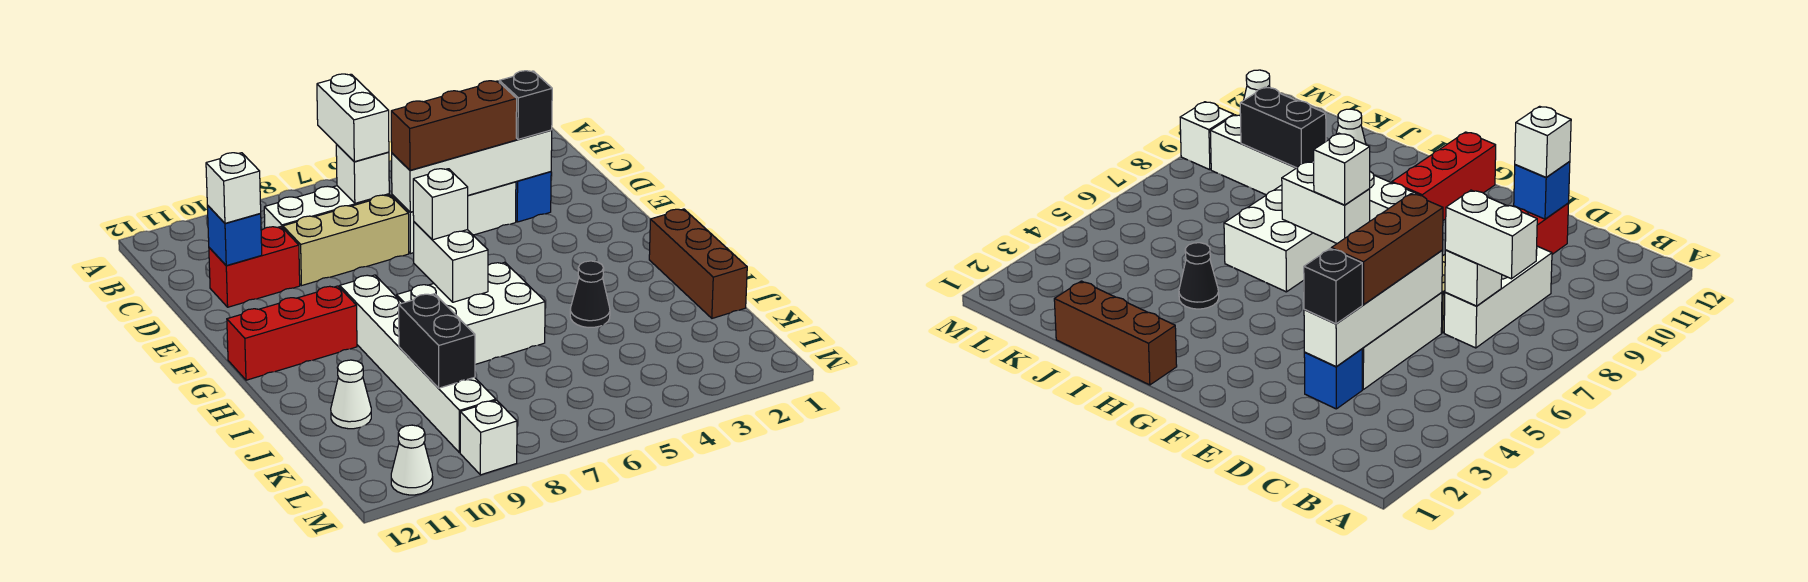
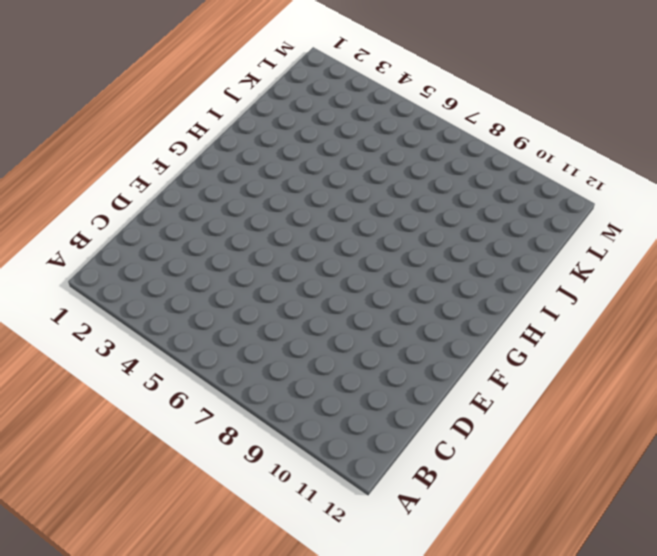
none -> white 1x3 brick [264,186,389,228]
none -> blue 1x1 brick [516,172,551,222]
none -> white 1x3 brick [392,182,516,254]

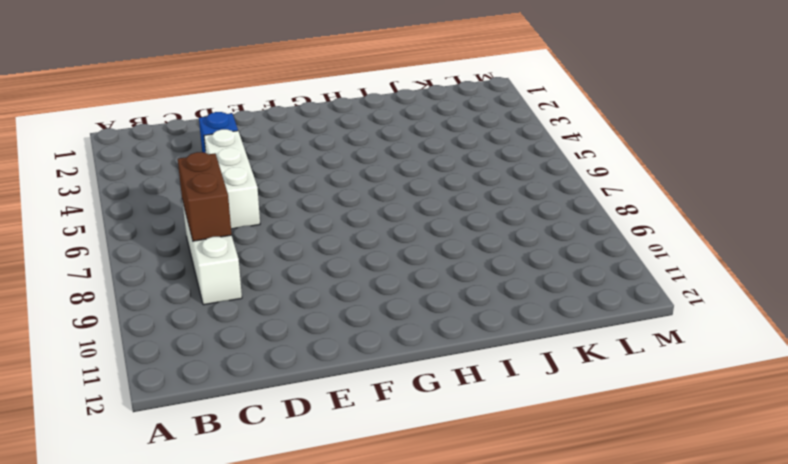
brown 1x2 brick [178,152,232,241] -> white 1x1 brick [336,144,389,203]
none -> tan 1x3 brick [283,195,409,286]
none -> red 1x2 brick [209,227,300,307]
none -> white 1x6 brick [339,275,496,453]

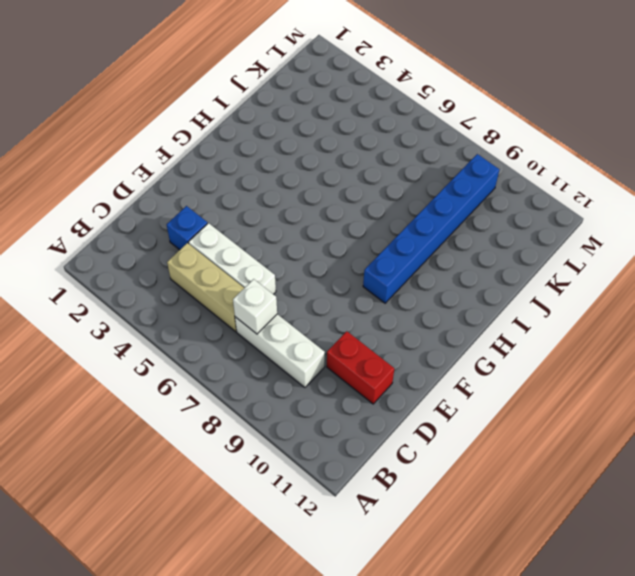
tan 1x3 brick [167,243,244,332] -> tan 1x3 brick moved to [283,195,409,286]
blue 1x6 brick [363,154,499,303] -> white 1x6 brick [339,275,496,453]
none -> red 1x3 brick [227,286,357,380]
none -> brown 1x3 brick [649,209,747,318]
none -> white 2x3 brick [397,262,545,364]

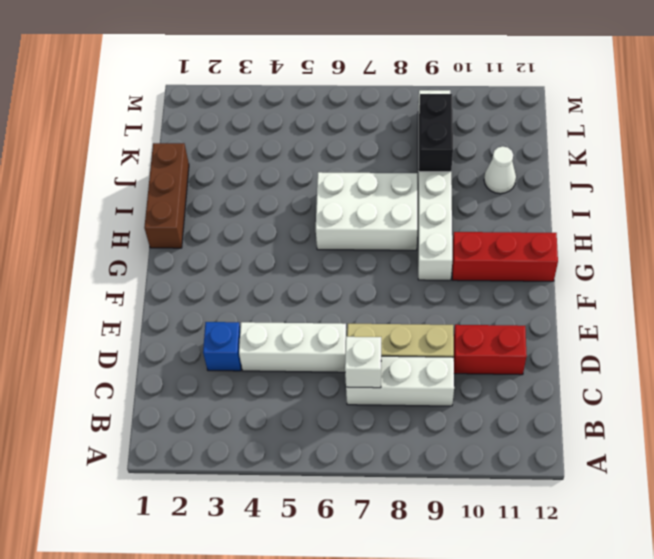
none -> black 1x1 cone [570,261,610,328]
none -> white 1x1 brick [460,400,517,475]
none -> white 1x1 cone [391,425,433,495]

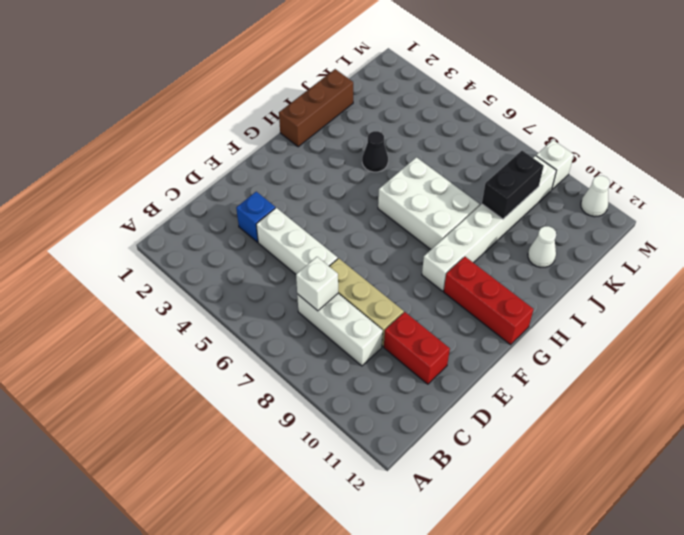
none -> white 1x4 brick [392,130,552,212]
none -> blue 1x1 brick [207,205,262,266]
none -> white 1x2 brick [414,222,488,302]

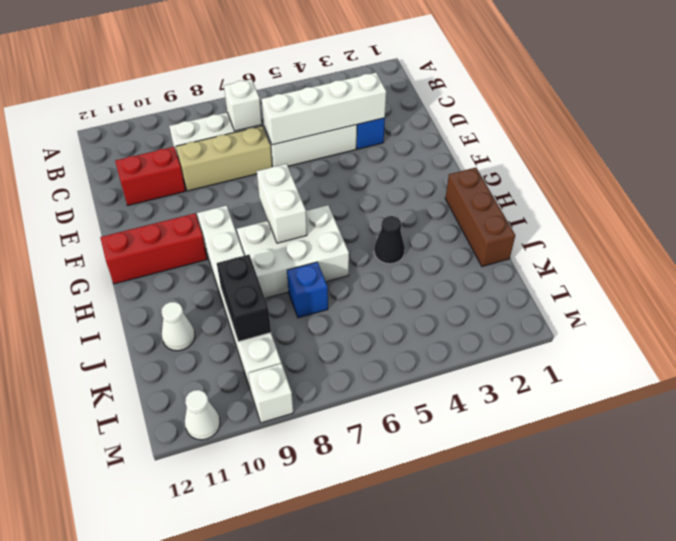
blue 1x1 brick [287,262,328,318] -> blue 1x1 brick moved to [207,205,262,266]
none -> white 1x2 brick [317,74,389,162]
none -> black 1x1 brick [499,71,552,139]
none -> brown 1x3 brick [391,81,517,170]

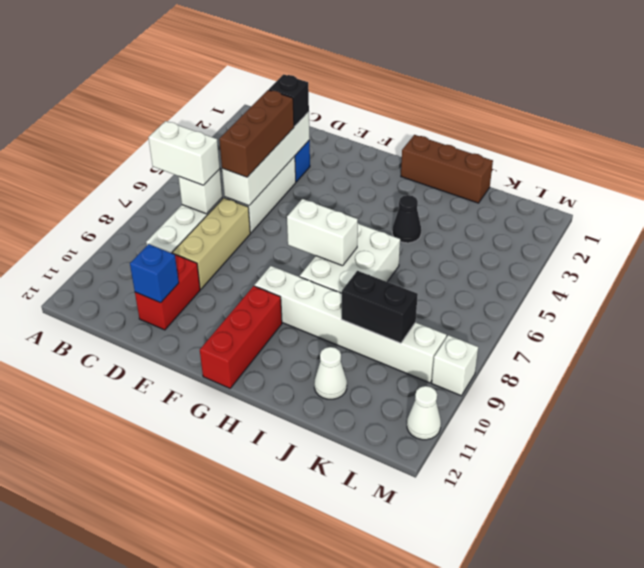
none -> white 1x1 brick [206,153,261,223]
none -> white 1x1 brick [413,169,468,240]

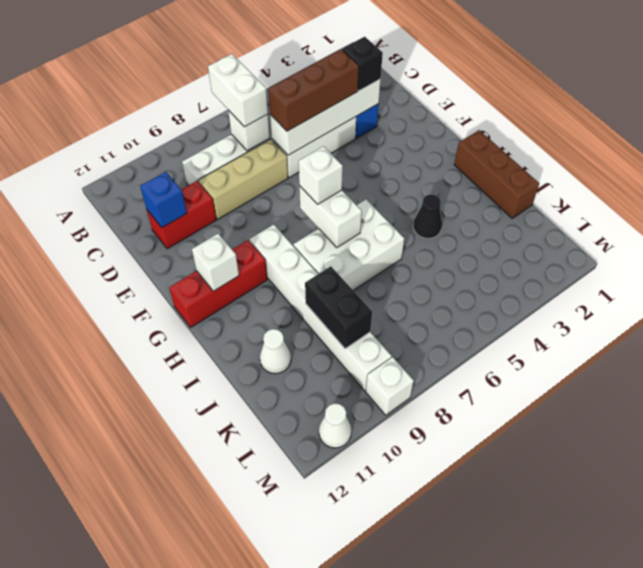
white 1x1 brick [192,234,239,291] -> white 1x1 brick moved to [206,153,261,223]

